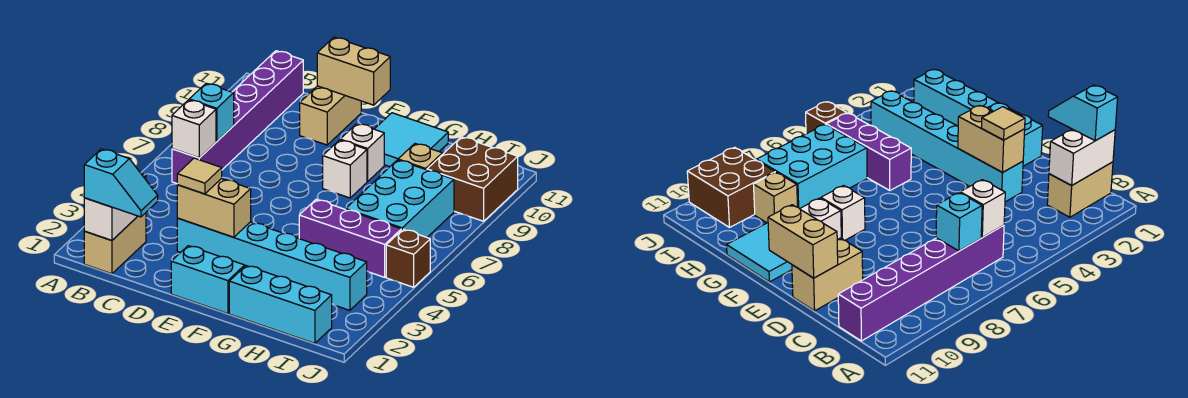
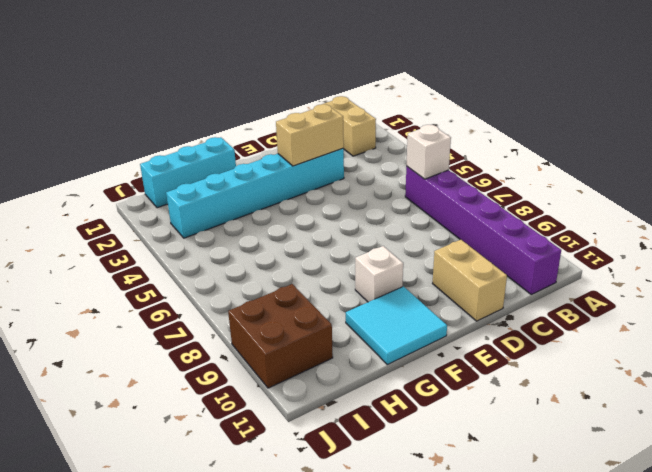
none -> cyan 1x2 brick [171,246,245,314]
none -> white 1x1 brick [323,140,367,198]
none -> purple 1x3 brick [299,200,401,277]

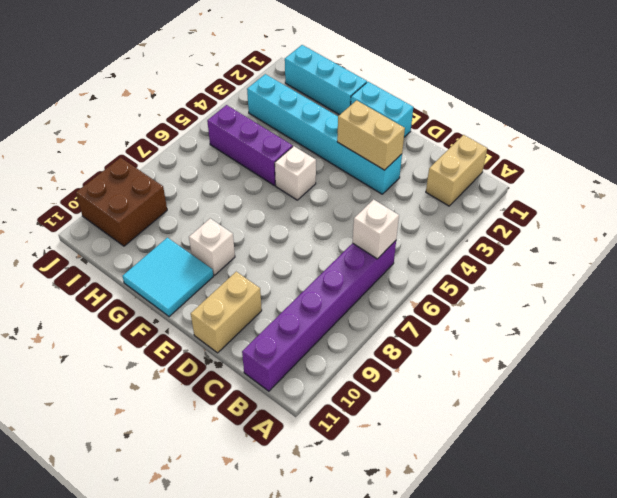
white 1x1 brick [275,146,316,200] -> white 1x1 brick moved to [323,140,367,198]
none -> cyan 2x3 brick [346,160,454,237]
none -> tan 1x1 brick [398,144,442,170]
none -> brown 1x1 brick [386,229,430,287]

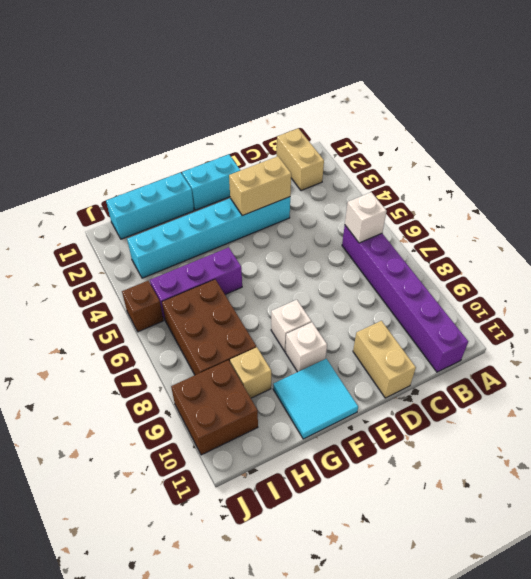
brown 2x3 brick [162,279,256,375] -> cyan 2x3 brick [346,160,454,237]
none -> white 1x2 brick [84,174,146,240]
none -> cyan 1x1 brick [189,83,234,141]
none -> tan 1x2 brick [317,37,390,105]

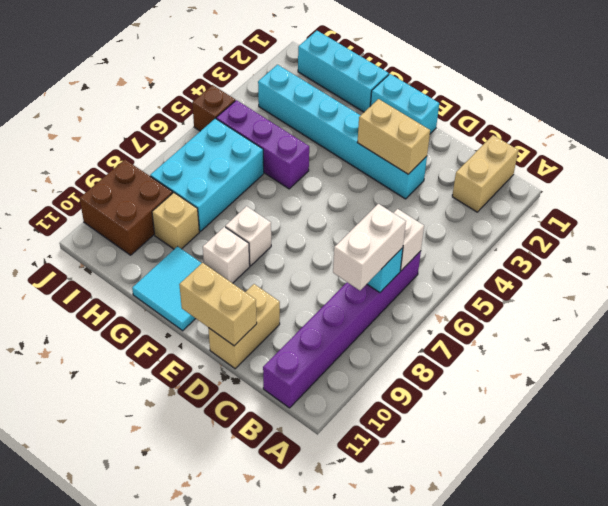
white 1x2 brick [333,204,406,290] -> white 1x2 brick moved to [84,174,146,240]
none -> cyan 1x2 slope [84,149,158,217]
none -> tan 1x1 tile [177,158,222,194]

